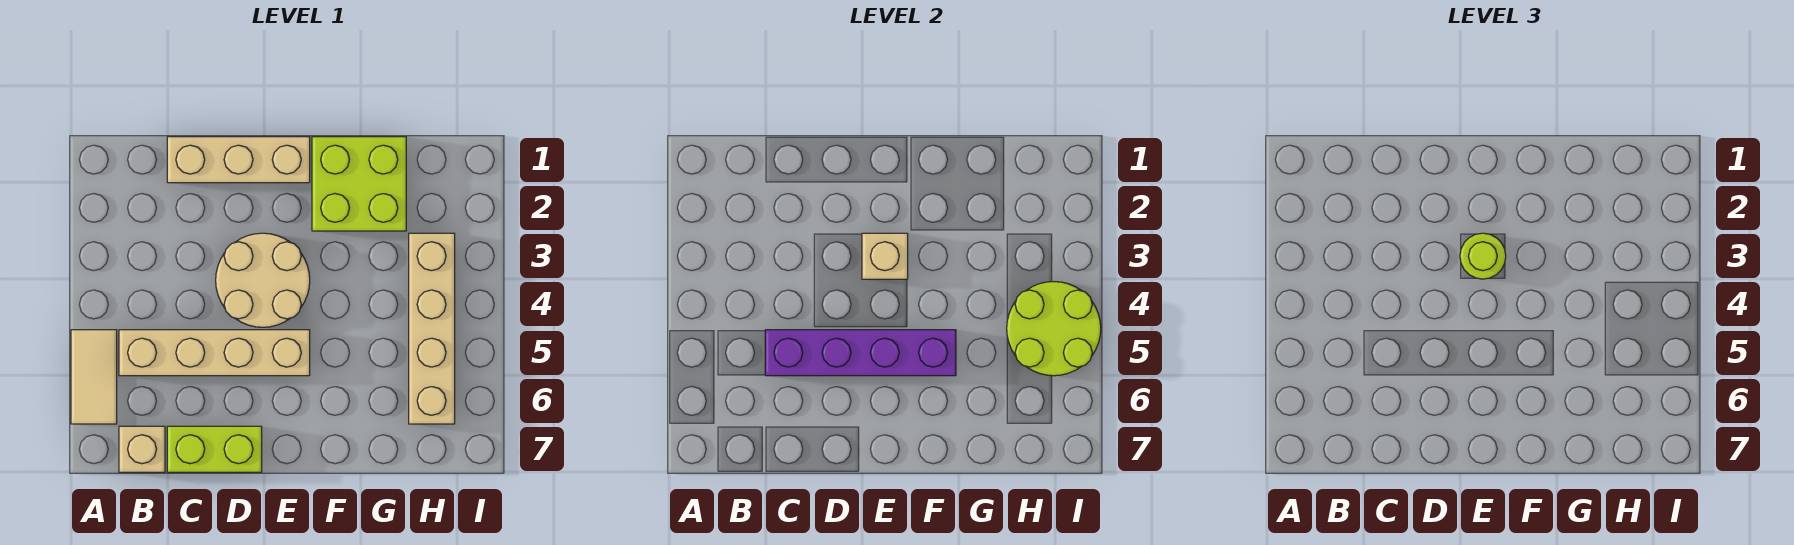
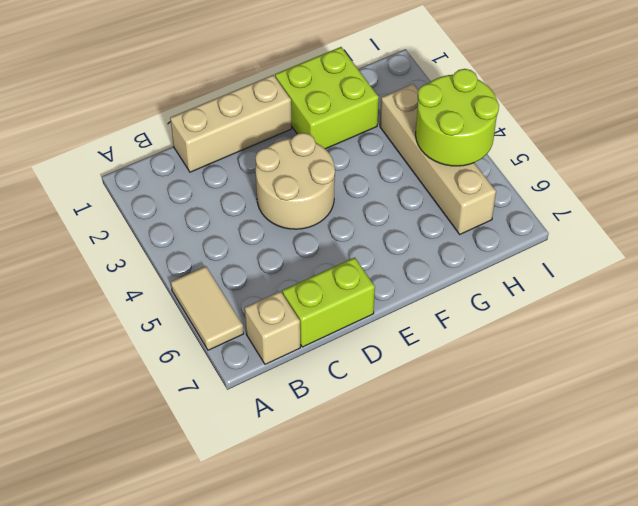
none -> tan 1x4 brick [119,330,310,376]
none -> purple 1x4 brick [765,330,956,376]
none -> tan 1x1 brick [862,233,908,279]

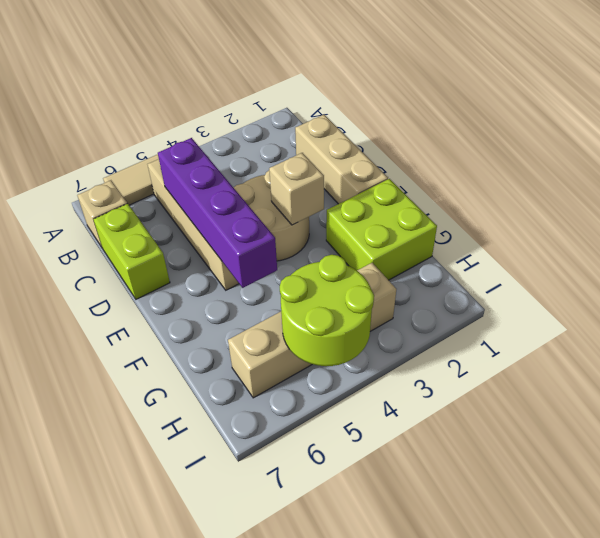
none -> lime 1x1 round brick [1460,233,1506,279]

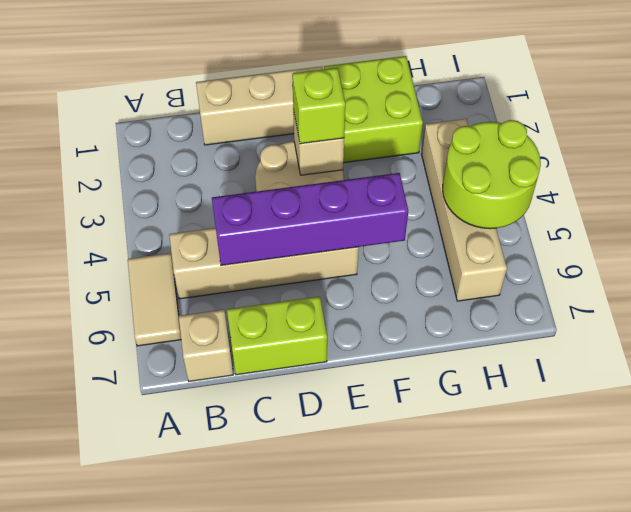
lime 1x1 brick [292,68,345,144] -> lime 1x1 round brick [1460,233,1506,279]

